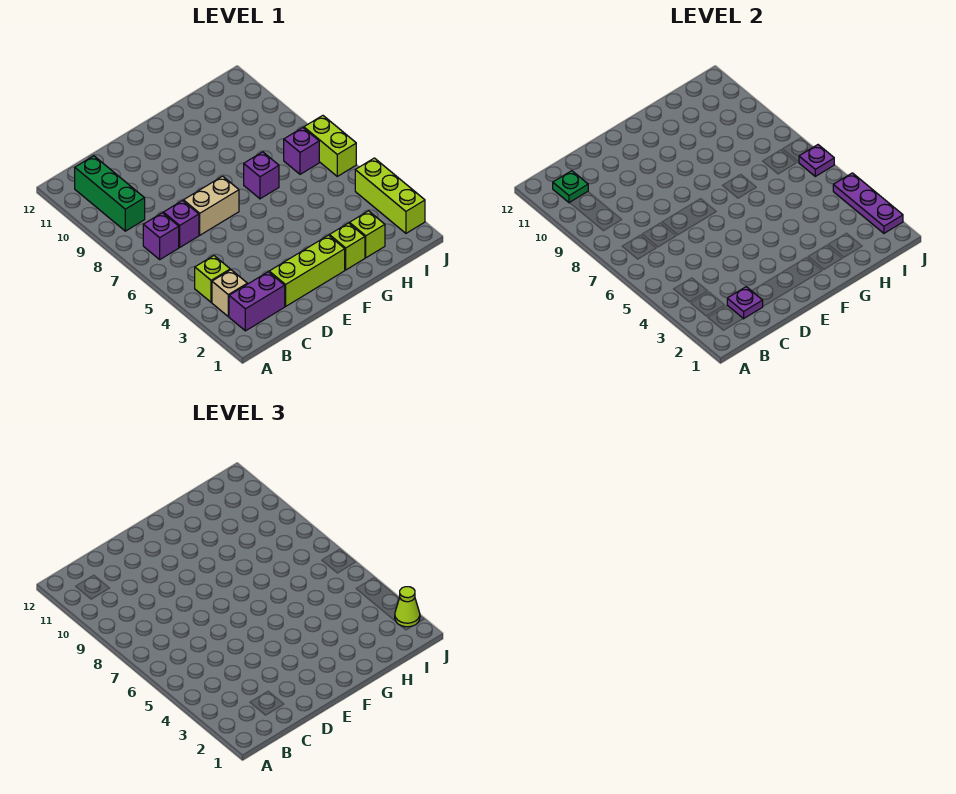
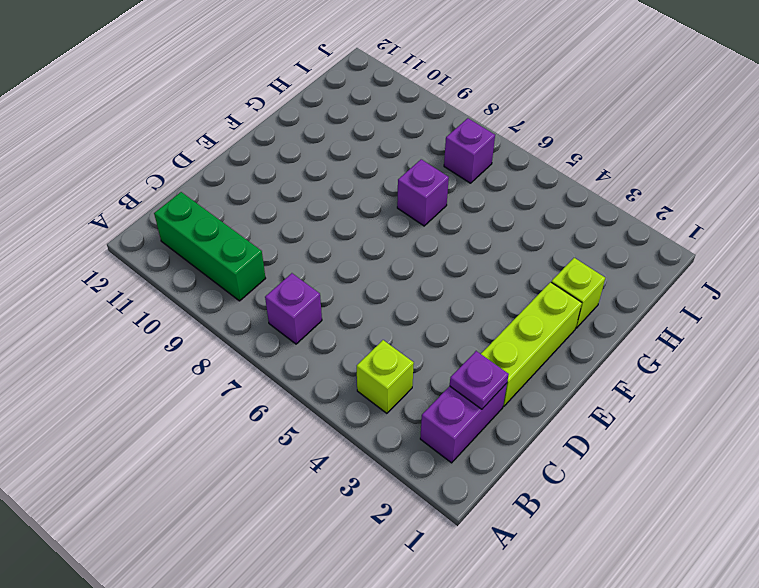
none -> tan 1x1 brick [212,270,247,317]
none -> purple 1x1 brick [163,201,199,247]
none -> tan 1x2 brick [183,176,239,235]

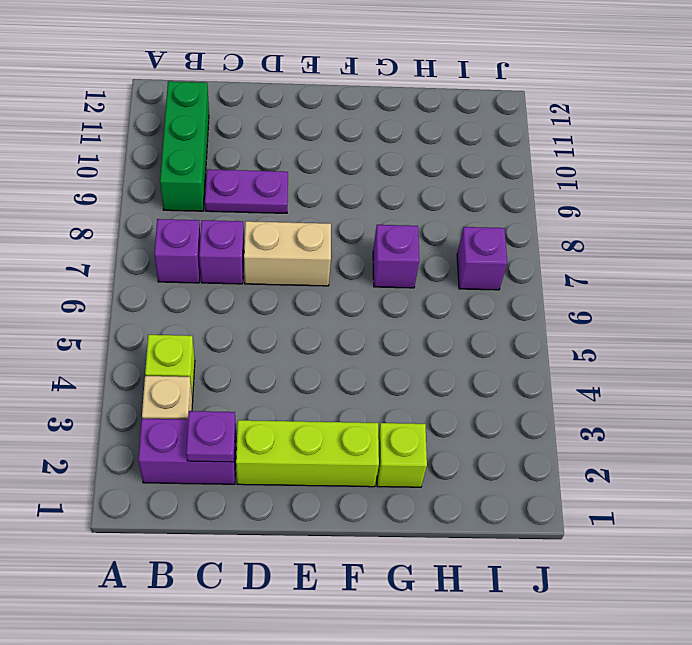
purple 1x2 plate [205,169,288,213] -> none
none -> lime 1x1 brick [349,211,385,258]
none -> lime 1x3 brick [355,158,425,233]
none -> lime 1x2 brick [304,116,356,176]

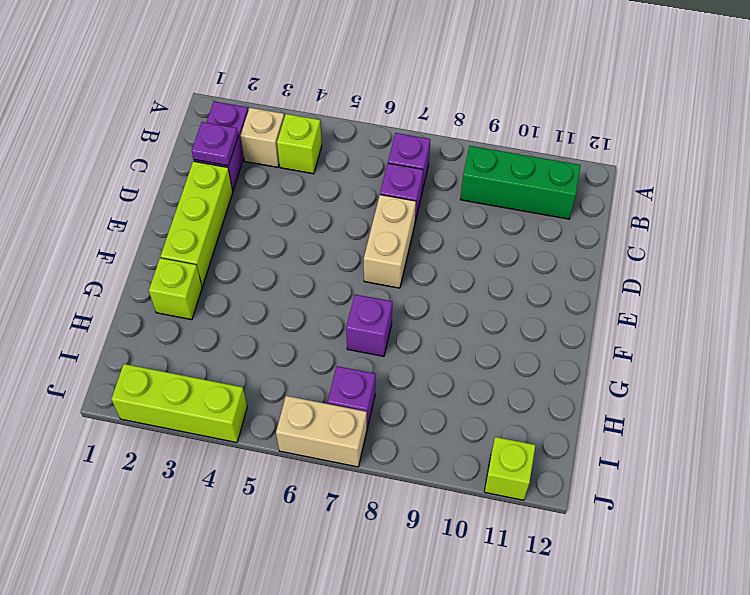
tan 1x2 brick [276,396,367,467] -> lime 1x2 brick [304,116,356,176]
lime 1x1 brick [484,437,536,500] -> lime 1x1 brick moved to [349,211,385,258]
none -> green 1x1 plate [553,171,588,203]
none -> purple 1x3 plate [833,173,903,233]
none -> purple 1x1 plate [799,145,834,176]

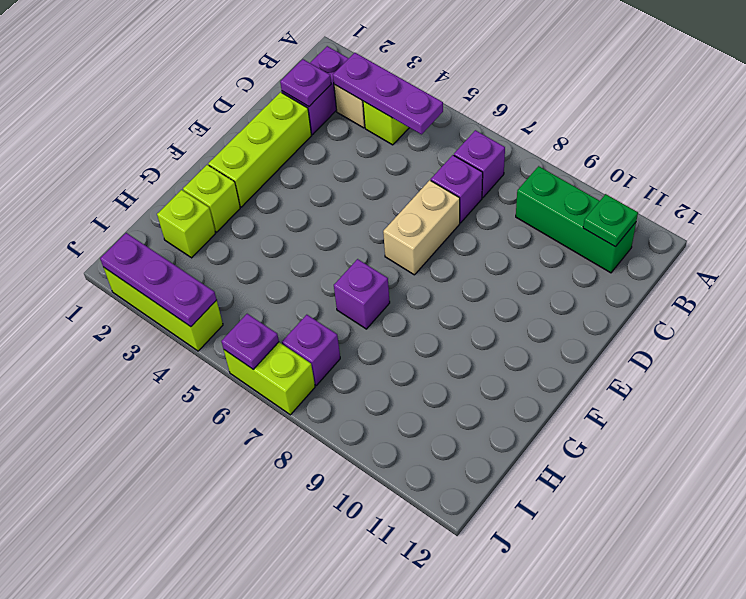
purple 1x3 plate [333,53,443,134] -> none
none -> lime 1x1 cone [395,587,420,627]

